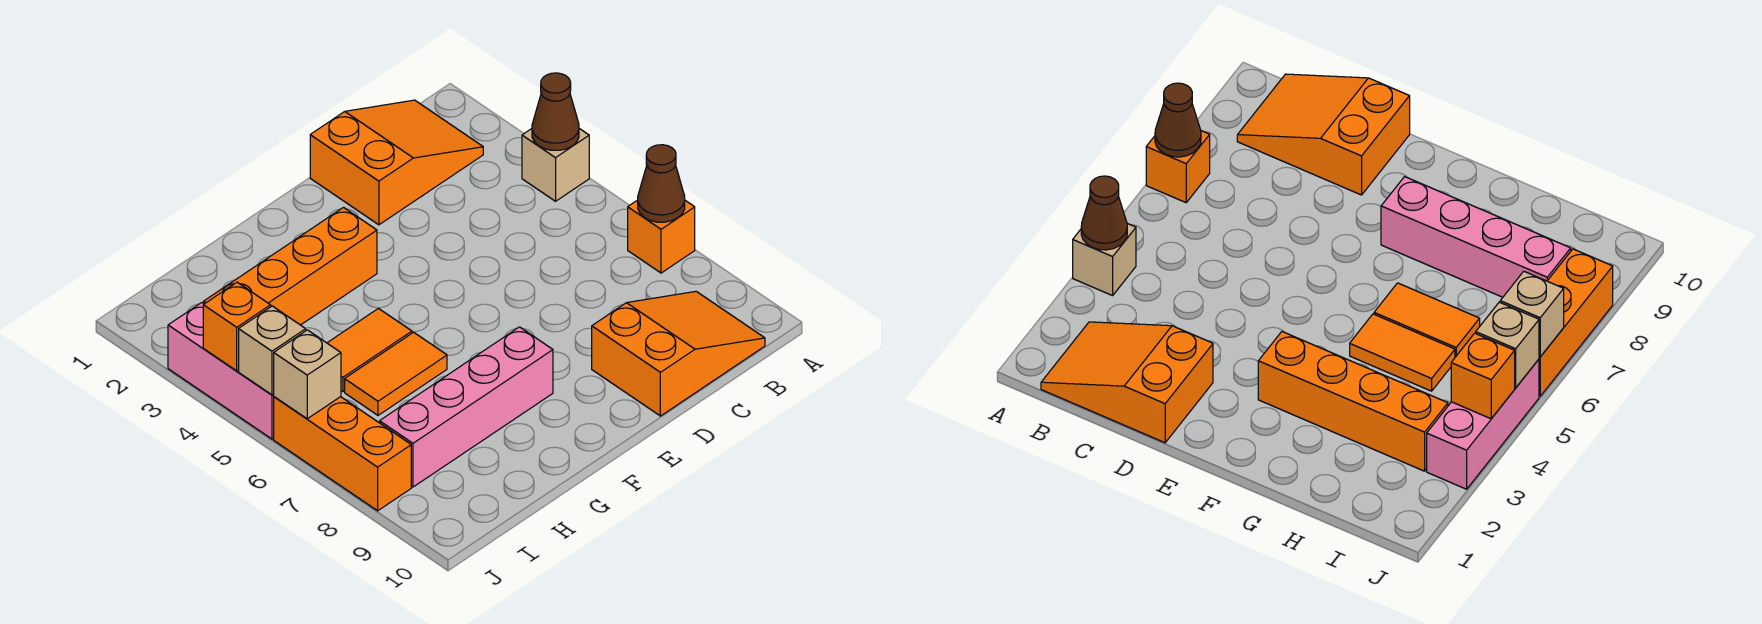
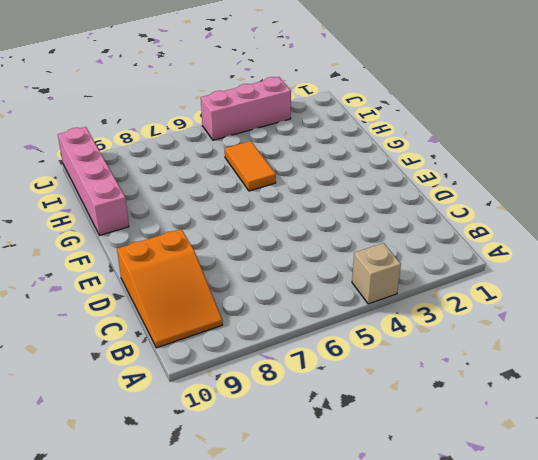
pink 1x4 brick [58,127,129,235] -> pink 1x4 brick moved to [380,327,553,487]
none -> orange 1x1 brick [628,200,695,273]
none -> orange 2x3 slope [310,100,483,225]
none -> orange 1x4 brick [204,208,377,325]

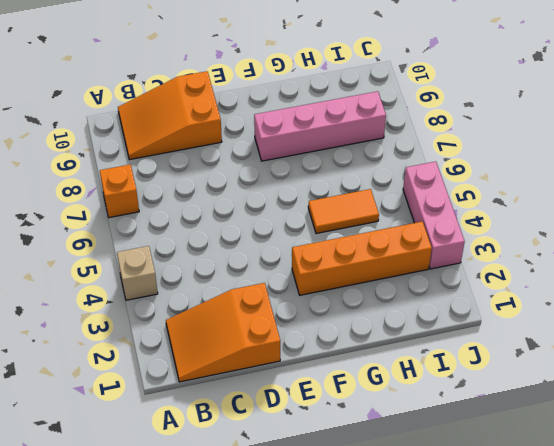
none -> orange 1x2 tile [345,332,447,415]
none -> orange 1x3 brick [274,397,411,511]
none -> brown 1x1 cone [532,73,579,150]

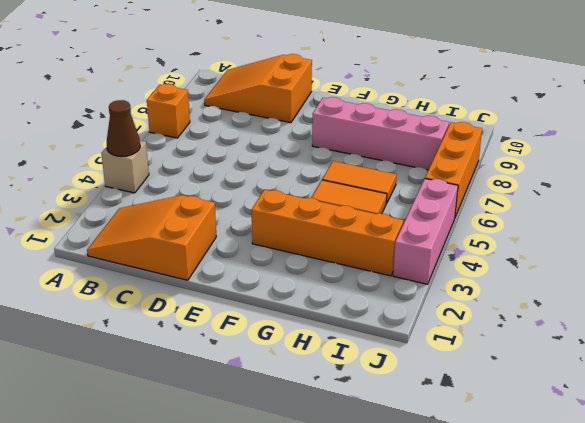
none -> brown 1x1 cone [638,145,685,222]
none -> orange 1x1 brick [203,282,271,371]
none -> tan 1x1 brick [239,306,306,395]

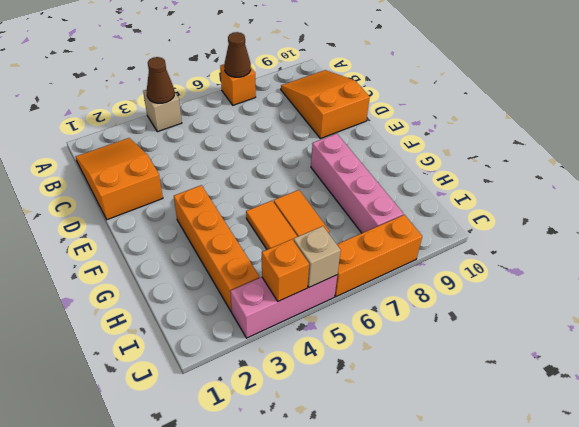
none -> tan 1x1 brick [274,330,341,419]

